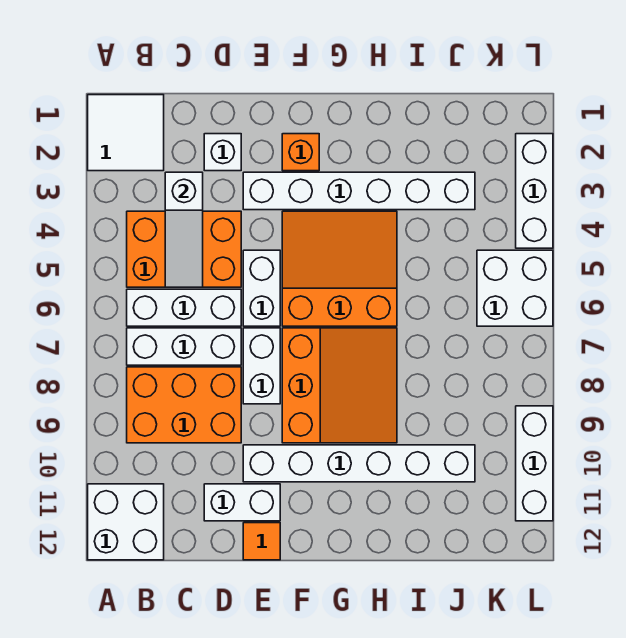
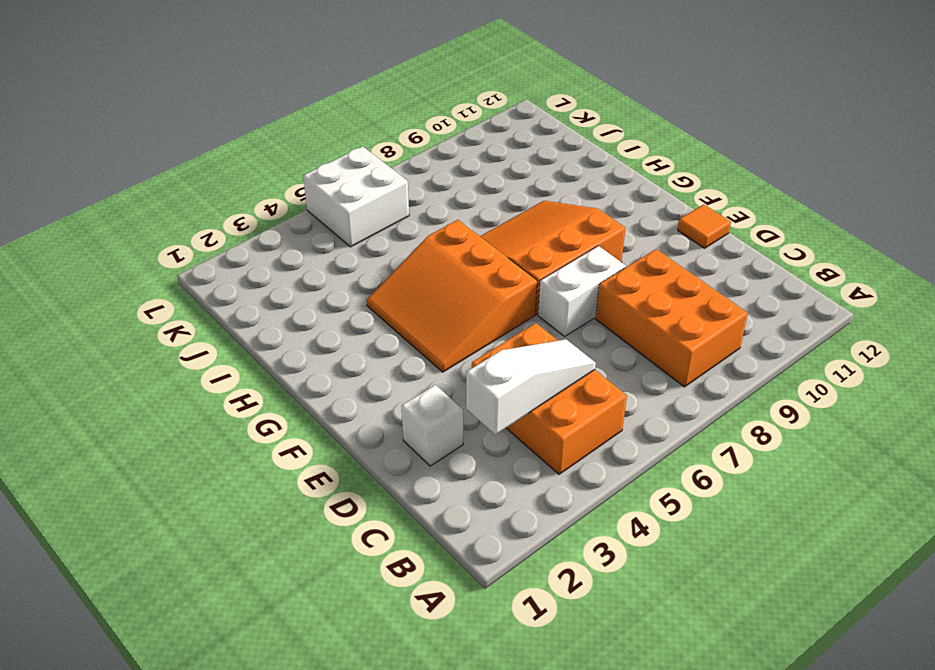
none -> white 2x2 tile [88,95,164,171]
none -> white 2x2 brick [88,484,164,560]
none -> white 1x3 brick [127,289,241,326]

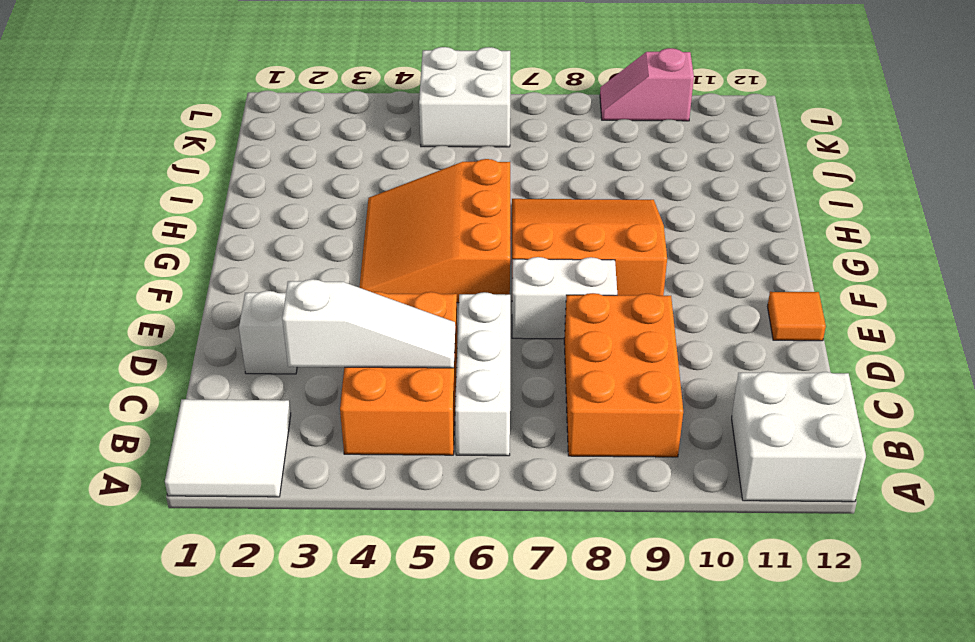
pink 1x2 slope [600,48,694,121] -> white 1x3 brick [516,406,553,521]
none -> white 1x3 brick [127,328,241,365]
none -> white 1x2 brick [204,484,280,521]
none -> white 1x6 brick [243,172,475,210]

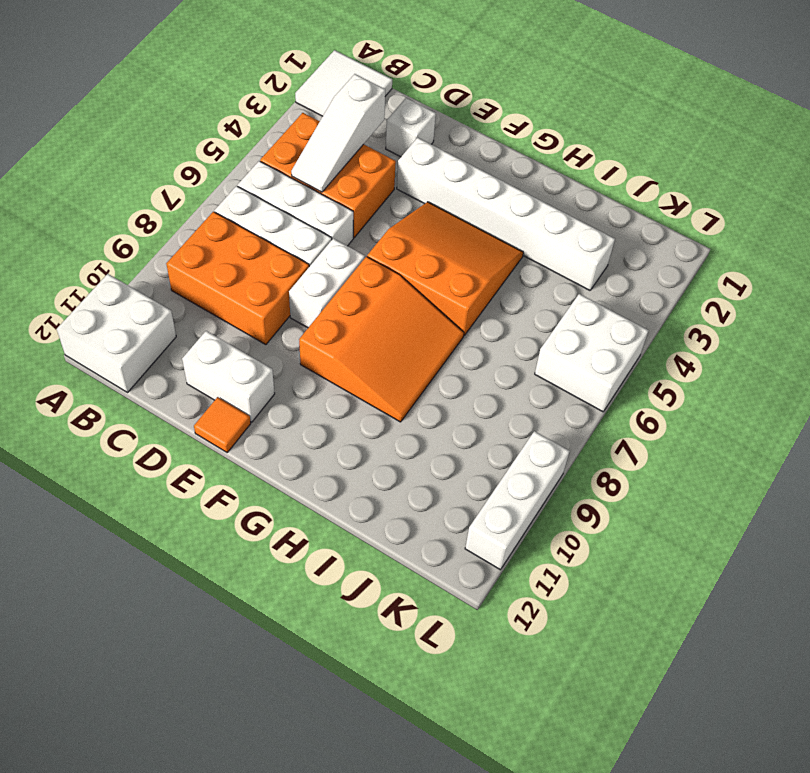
none -> white 1x2 brick [243,250,280,326]
none -> white 1x6 brick [243,445,475,482]
none -> orange 1x1 brick [282,134,319,171]

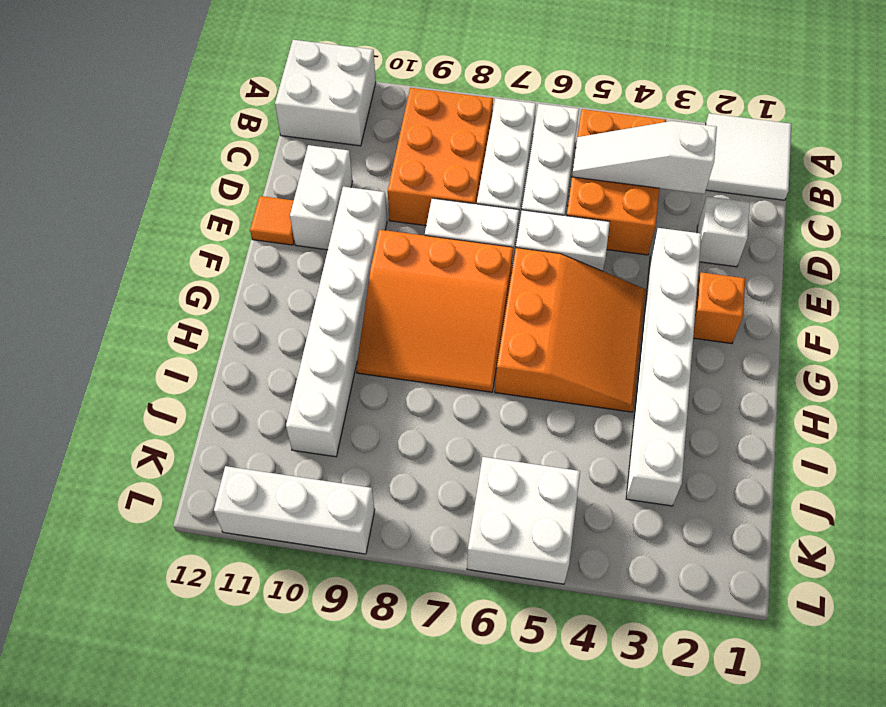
none -> white 1x3 brick [516,134,553,248]

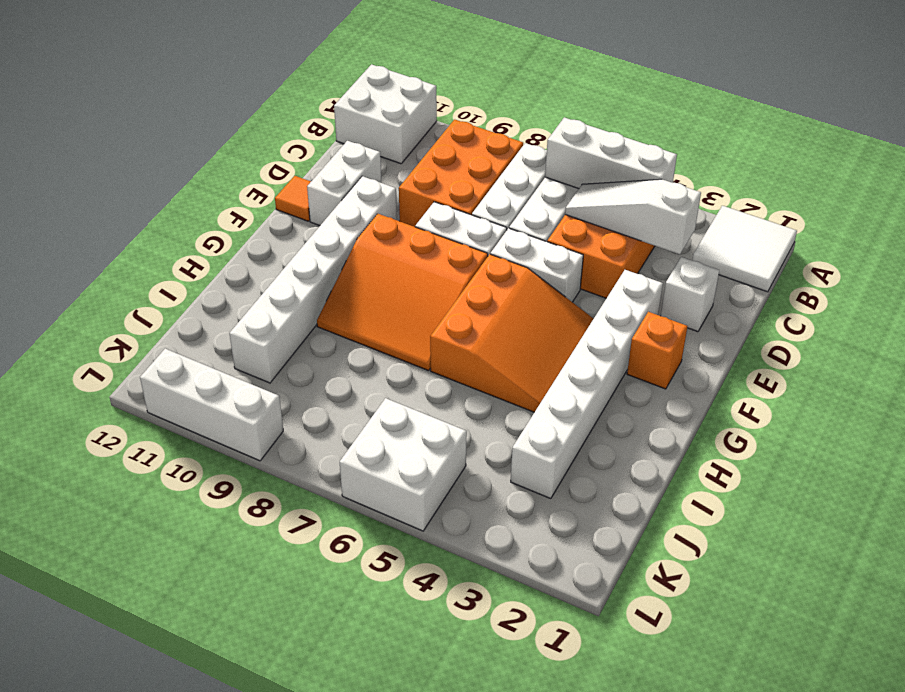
white 1x3 brick [545,117,677,189] -> white 1x3 brick moved to [516,134,553,248]

